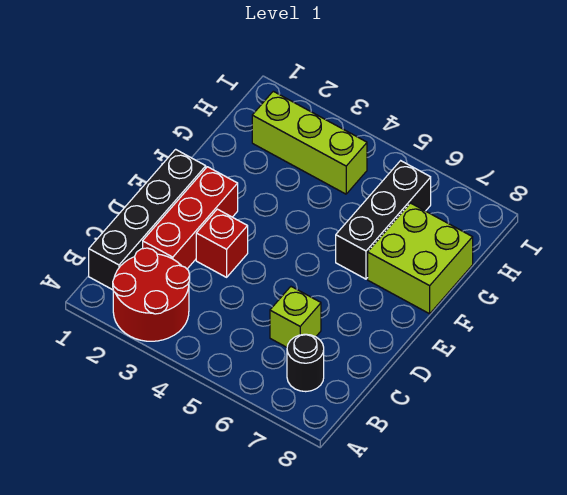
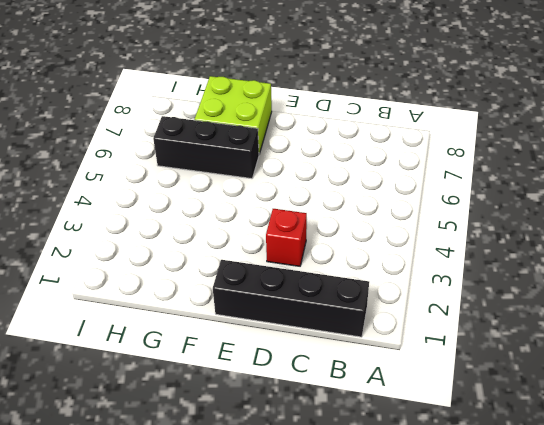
none -> red 2x2 round brick [113,248,190,341]
none -> black 1x1 round brick [287,334,324,392]

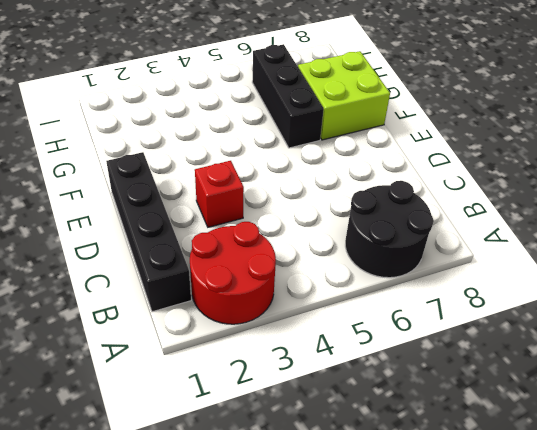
black 2x2 round brick [345,181,434,278] -> black 1x1 round brick [287,334,324,392]
none -> red 1x3 brick [143,167,238,269]
none -> lime 1x1 brick [270,287,321,347]

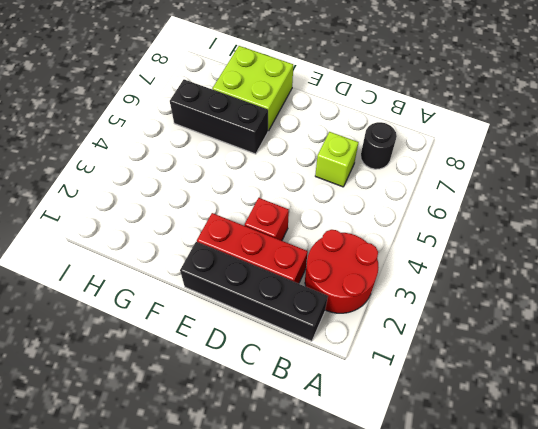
none -> lime 1x3 brick [252,91,367,194]

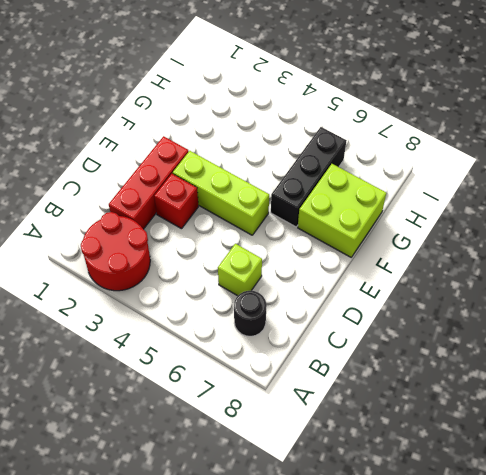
lime 1x3 brick [173,151,269,235] -> lime 1x3 brick moved to [252,91,367,194]
none -> black 1x4 brick [89,149,206,290]

